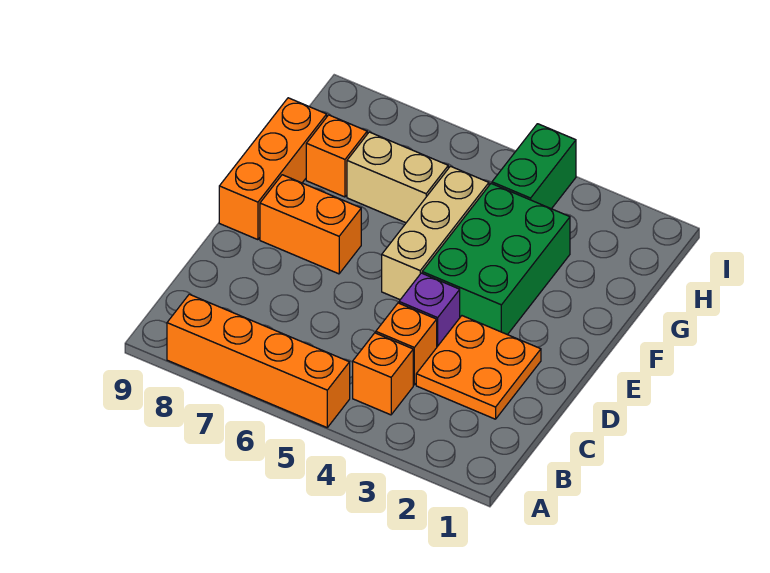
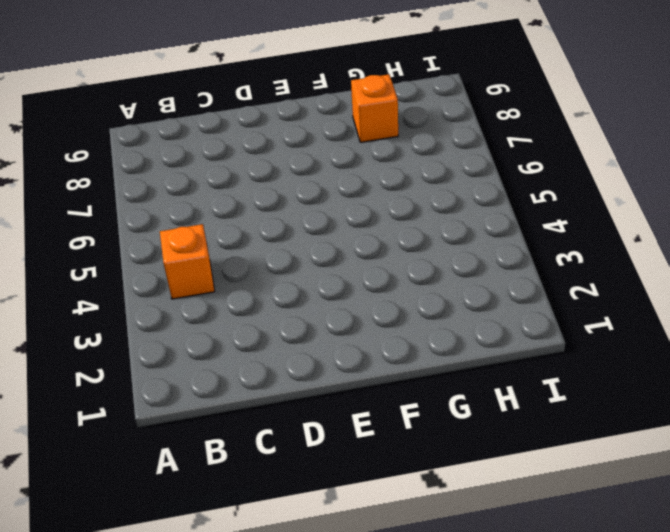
none -> orange 1x4 brick [167,294,350,427]
none -> orange 2x2 plate [416,316,541,419]
none -> orange 1x1 brick [376,303,437,385]

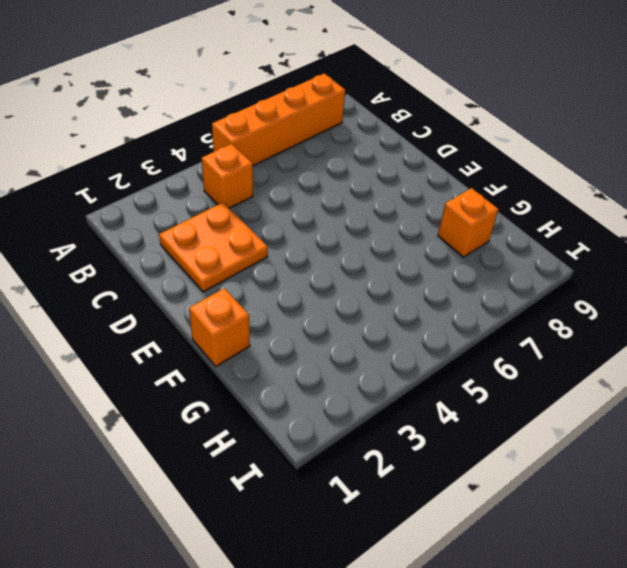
orange 1x1 brick [189,288,250,366] -> orange 1x1 brick moved to [376,303,437,385]
none -> purple 1x1 brick [399,273,460,347]
none -> green 2x3 brick [422,184,570,335]
none -> tan 1x3 brick [382,166,489,300]

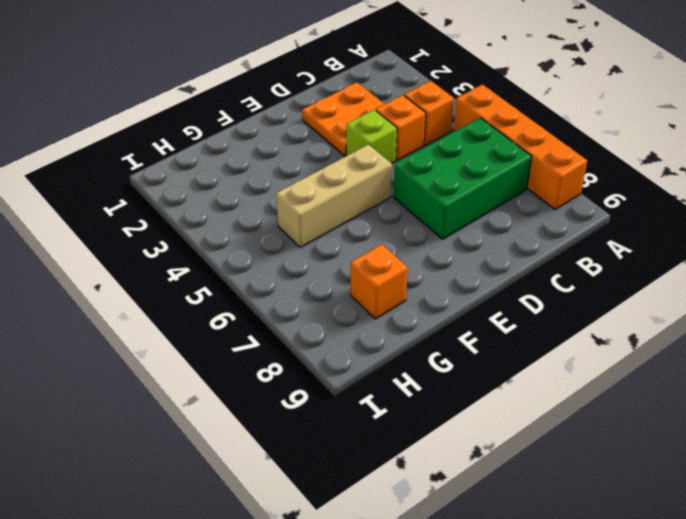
green 2x3 brick [393,118,532,239] -> green 2x3 brick moved to [422,184,570,335]
lime 1x1 brick [346,110,397,163] -> purple 1x1 brick [399,273,460,347]
none -> orange 1x2 brick [260,175,361,274]
none -> orange 1x3 brick [219,98,327,240]
none -> tan 1x2 brick [347,132,448,223]

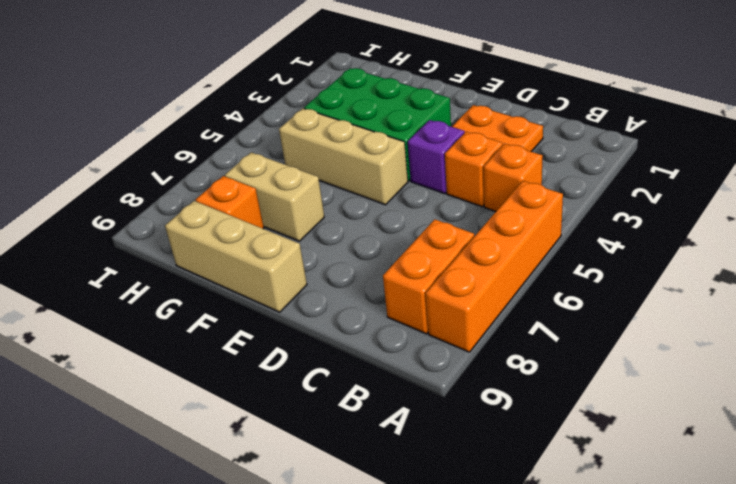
orange 1x2 brick [383,219,474,334] -> orange 1x2 brick moved to [260,175,361,274]
tan 1x3 brick [165,201,307,312] -> orange 1x3 brick [219,98,327,240]
tan 1x2 brick [225,152,324,241] -> tan 1x2 brick turned to [347,132,448,223]
none -> green 1x2 brick [492,124,576,209]

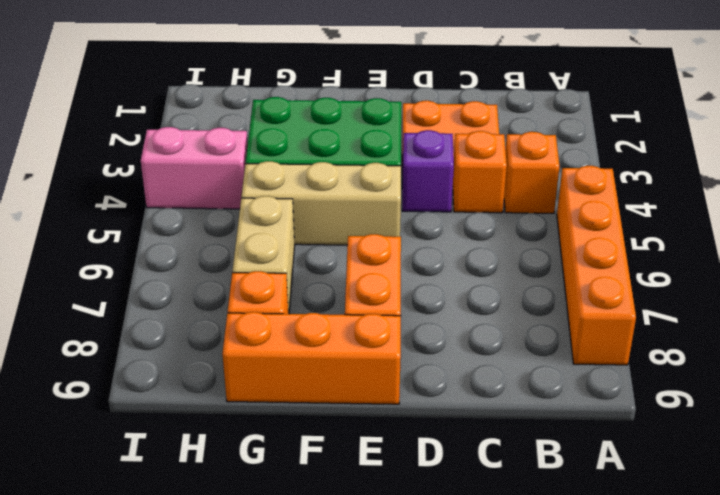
pink 1x2 brick [141,127,248,209] -> green 1x2 brick [492,124,576,209]

